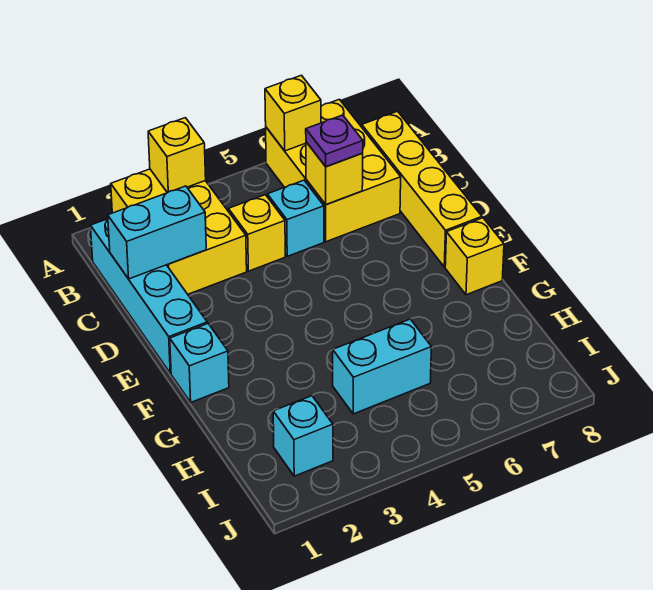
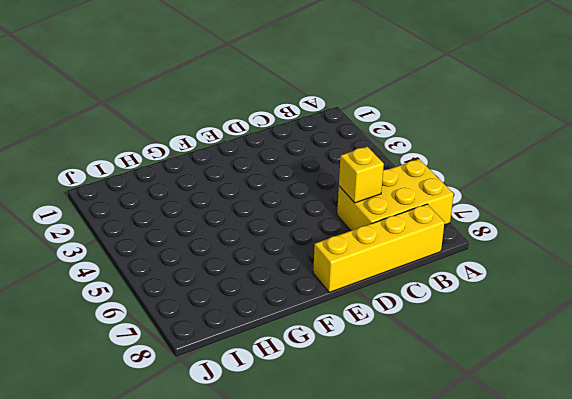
none -> yellow 2x3 brick [111,169,247,294]
none -> cyan 1x4 brick [91,219,207,373]
none -> yellow 1x1 brick [228,195,285,271]

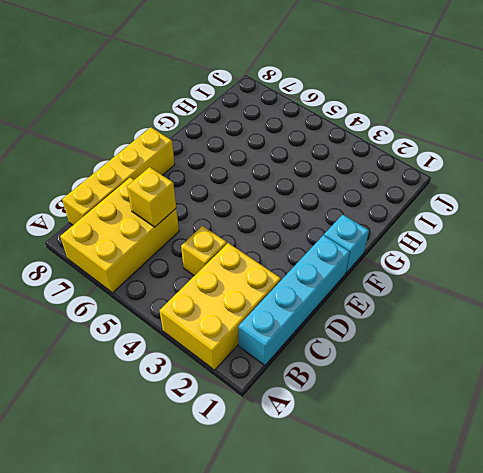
none -> cyan 1x1 brick [267,180,324,256]
none -> yellow 1x1 brick [445,218,504,295]
none -> cyan 1x2 brick [333,319,431,414]

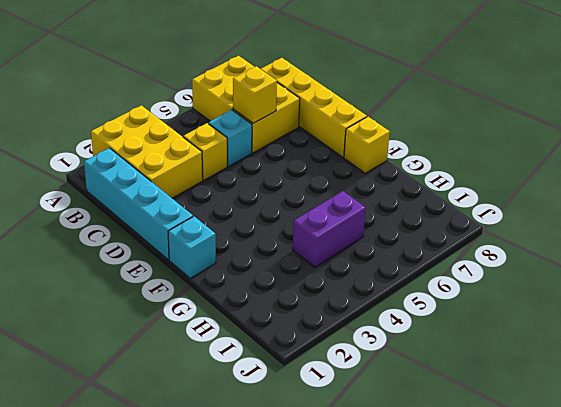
purple 1x2 brick [293,191,366,267] -> cyan 1x2 brick [333,319,431,414]
none -> cyan 1x1 brick [273,396,333,476]
none -> yellow 1x1 brick [148,118,206,193]
none -> yellow 1x1 brick [265,75,321,151]

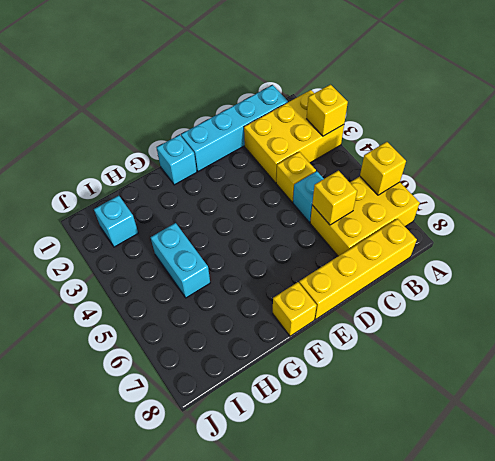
none -> cyan 1x2 brick [108,186,206,279]
none -> purple 1x1 plate [306,115,363,167]

